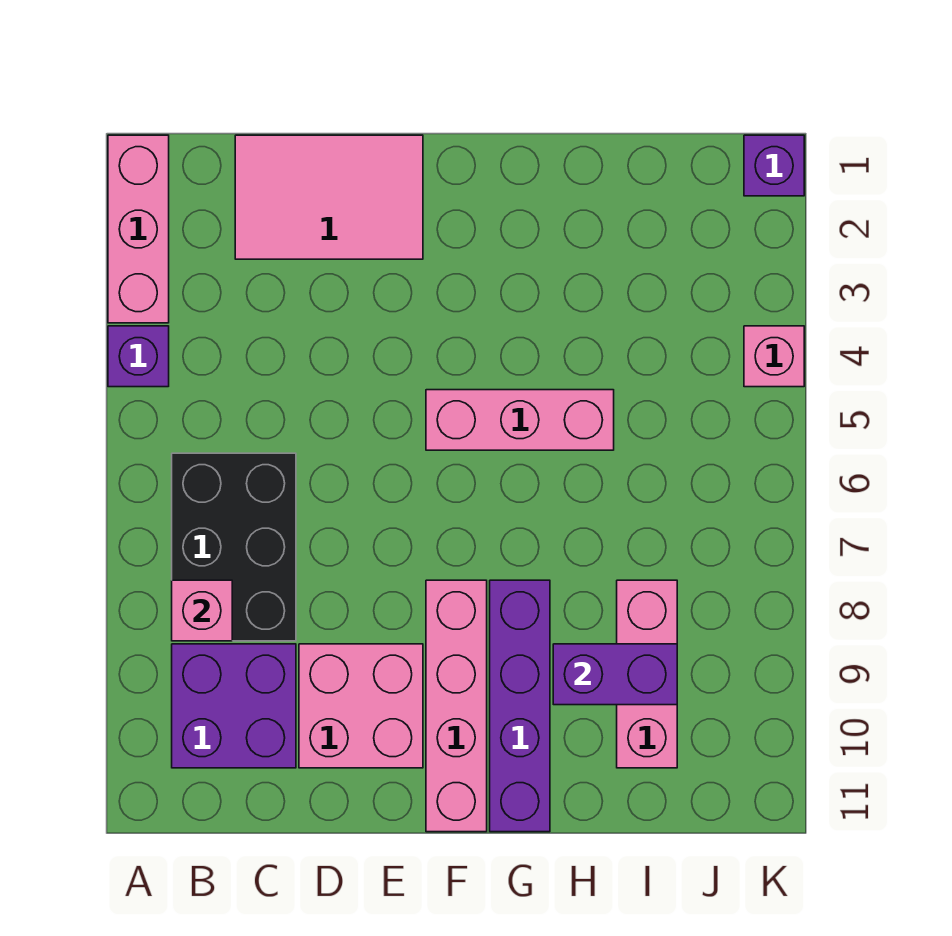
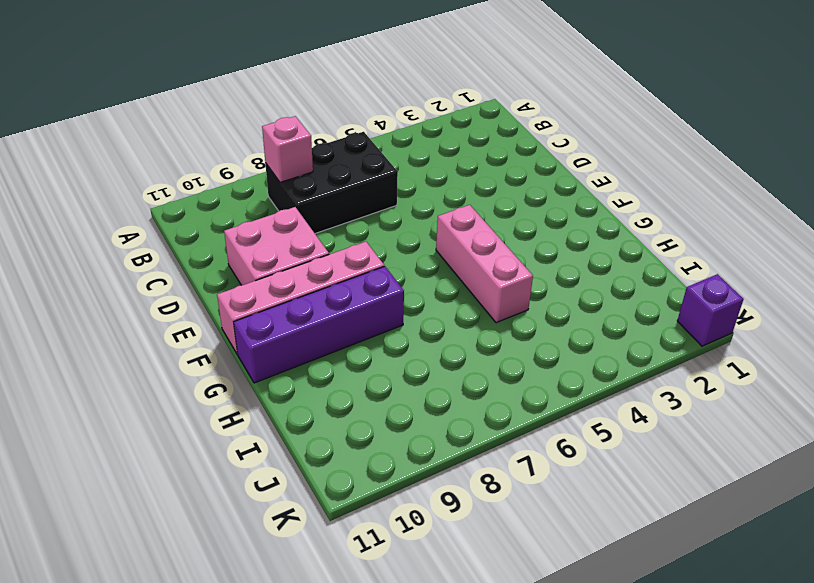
none -> pink 1x3 brick [108,135,169,323]
none -> purple 1x1 brick [108,326,169,387]
none -> purple 2x2 brick [172,644,296,768]

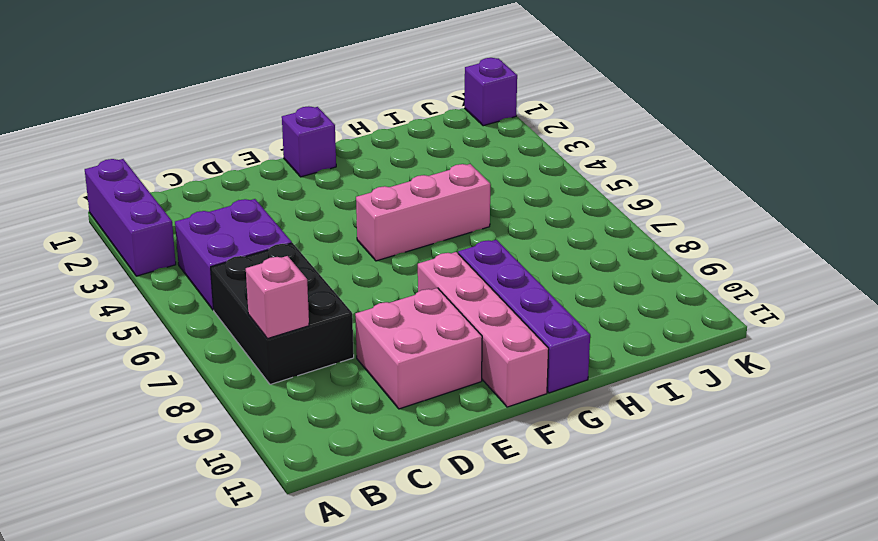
purple 1x3 brick [85,159,176,276] -> pink 1x3 brick [108,135,169,323]
purple 2x2 brick [175,199,292,310] -> purple 2x2 brick moved to [172,644,296,768]
purple 1x1 brick [282,106,336,177] -> purple 1x1 brick moved to [108,326,169,387]
none -> pink 2x3 tile [235,135,423,259]
none -> pink 1x3 brick [617,580,677,768]
none -> pink 1x1 brick [744,326,804,387]

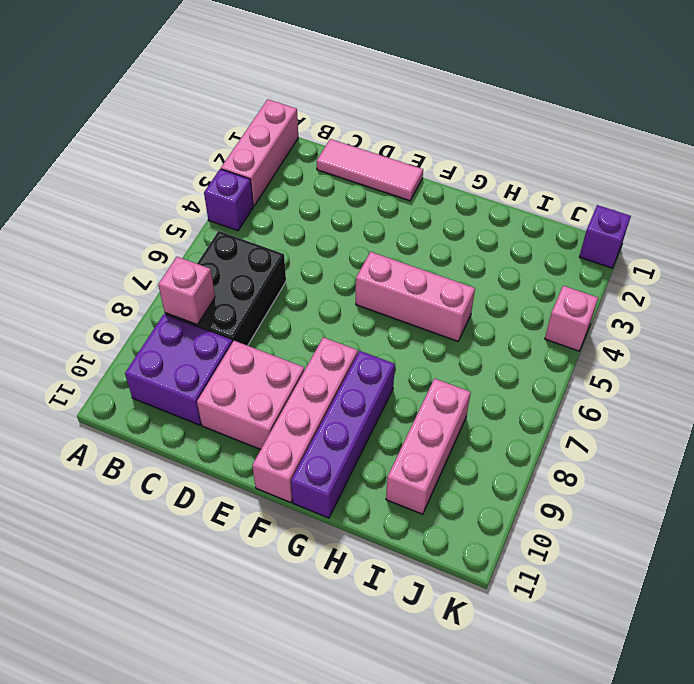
pink 1x3 tile [317,139,423,201] -> pink 2x3 tile [235,135,423,259]
none -> purple 1x2 brick [553,644,677,705]

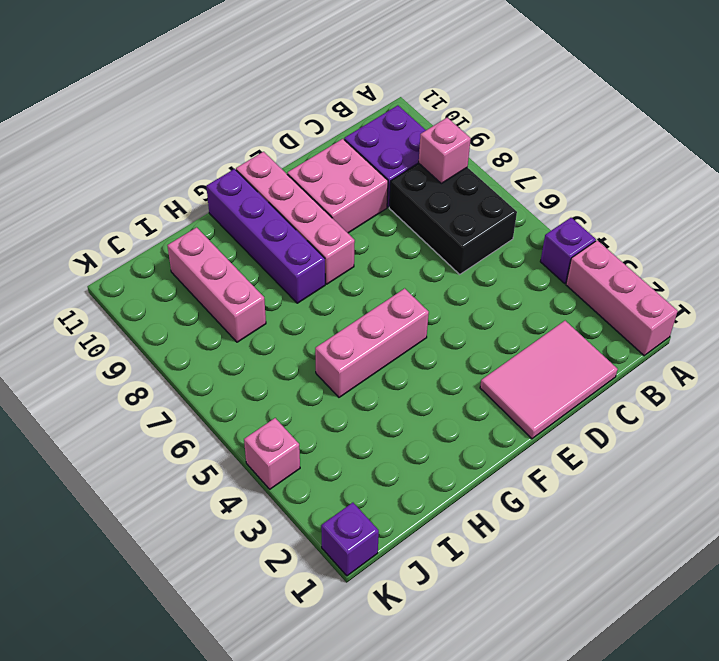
none -> purple 1x2 brick [553,644,677,705]

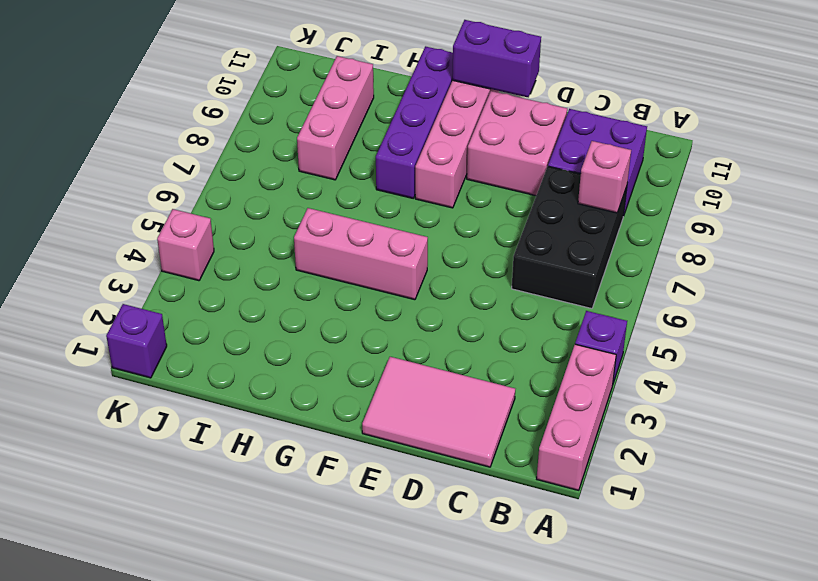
purple 1x2 brick [452,20,541,97] -> purple 1x2 brick moved to [553,644,677,705]

